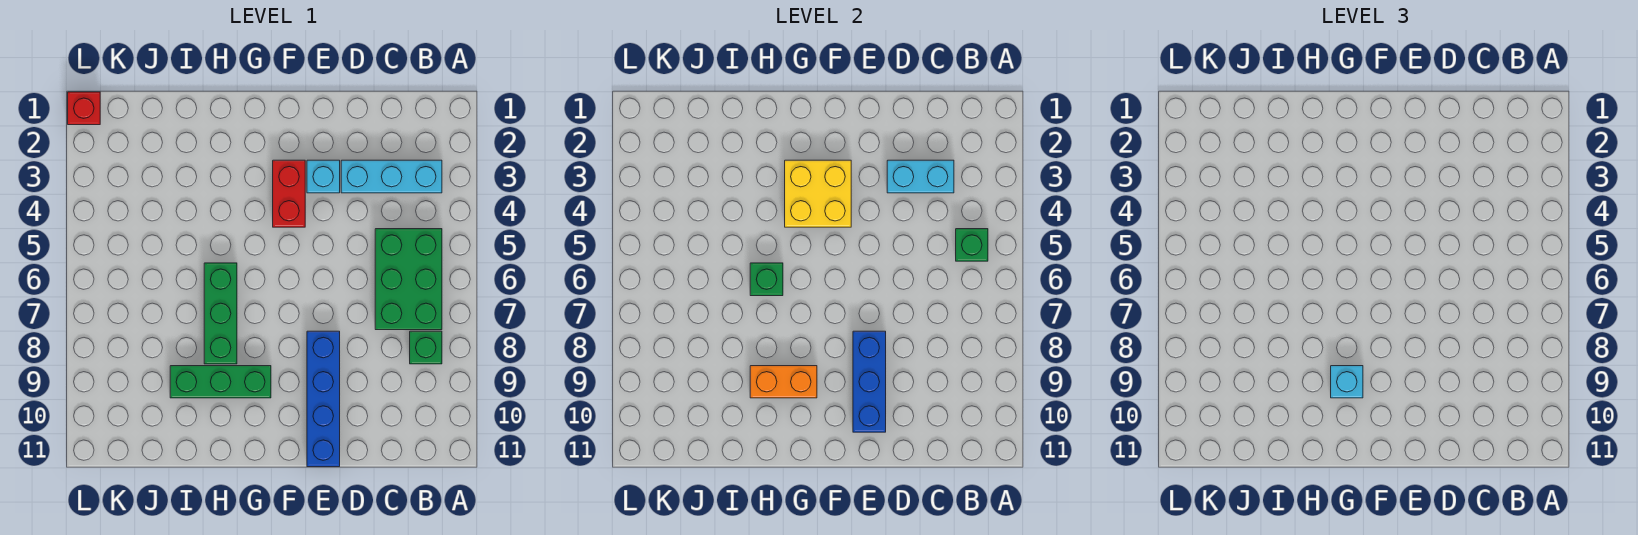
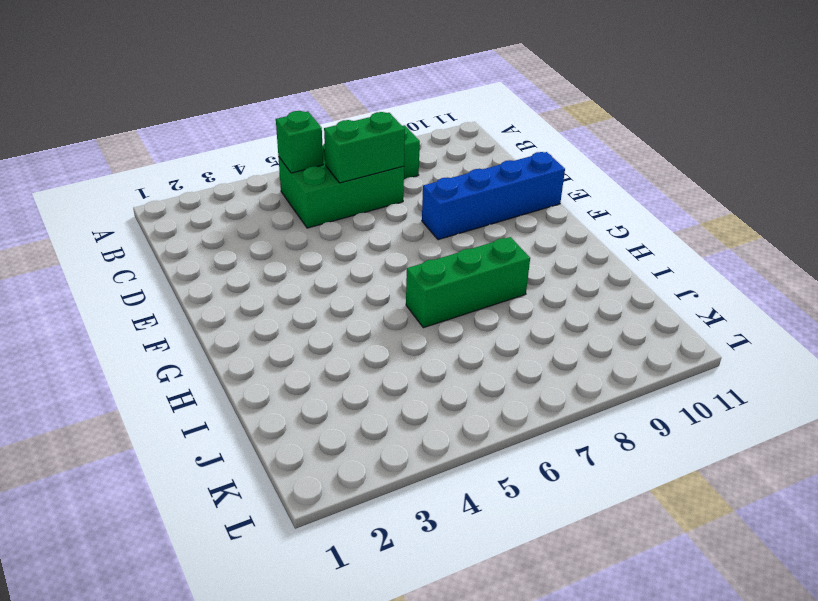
green 1x2 brick [324,112,405,183] -> none
none -> cyan 1x3 brick [341,160,442,193]
none -> cyan 1x1 brick [307,160,340,193]
none -> red 1x2 brick [273,160,305,227]

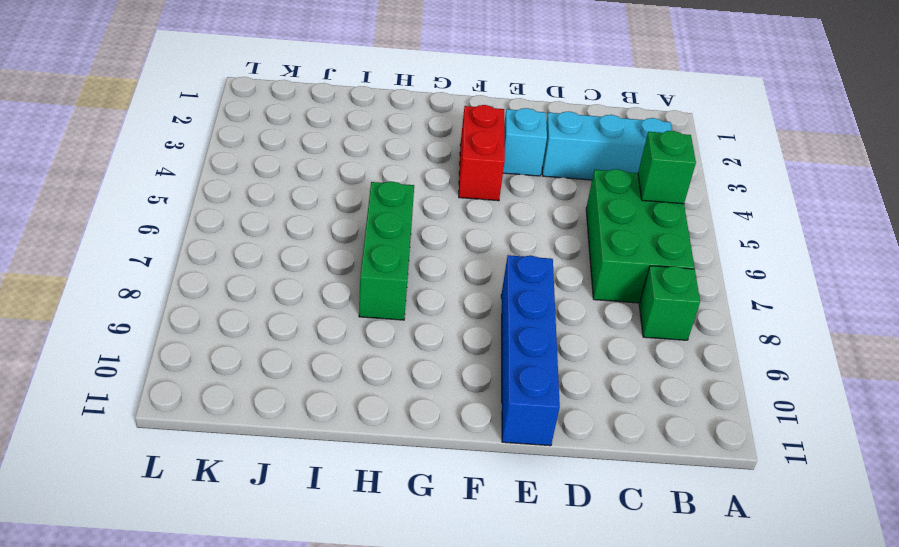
none -> green 1x3 brick [170,366,271,398]
none -> red 1x1 brick [68,92,100,125]
none -> cyan 1x2 brick [887,160,954,193]

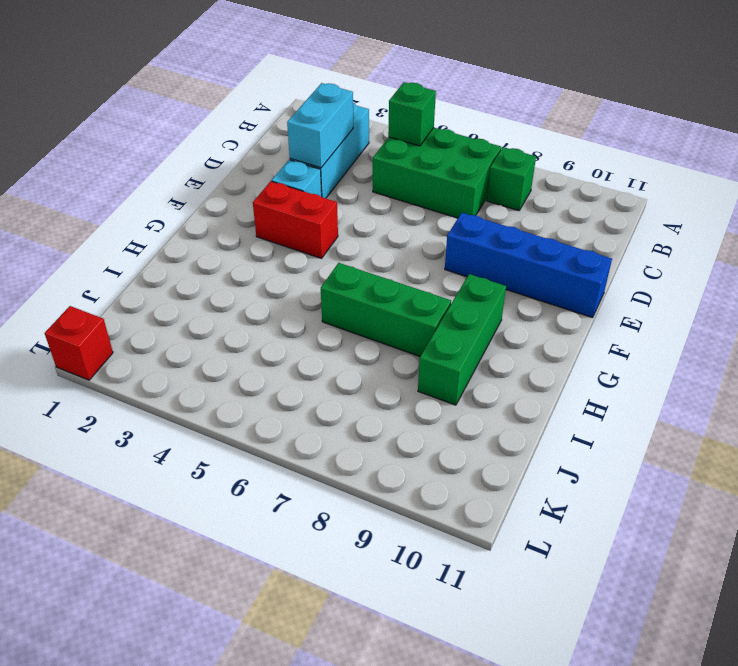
none -> blue 1x3 brick [853,331,886,432]
none -> yellow 2x2 brick [785,160,851,227]
none -> orange 1x2 brick [750,366,817,398]

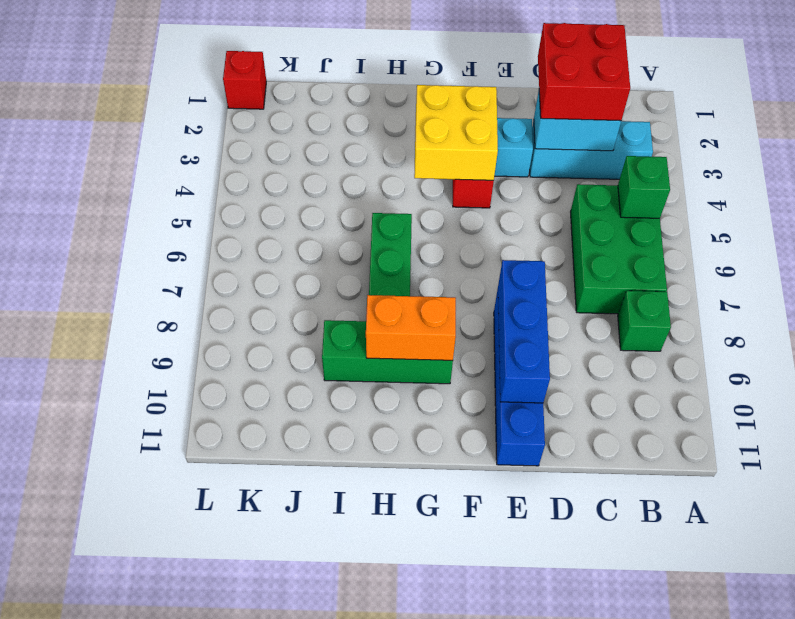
red 2x2 brick [538,23,630,121] -> none
none -> green 1x1 brick [750,263,783,296]
none -> cyan 1x1 brick [1331,366,1363,398]

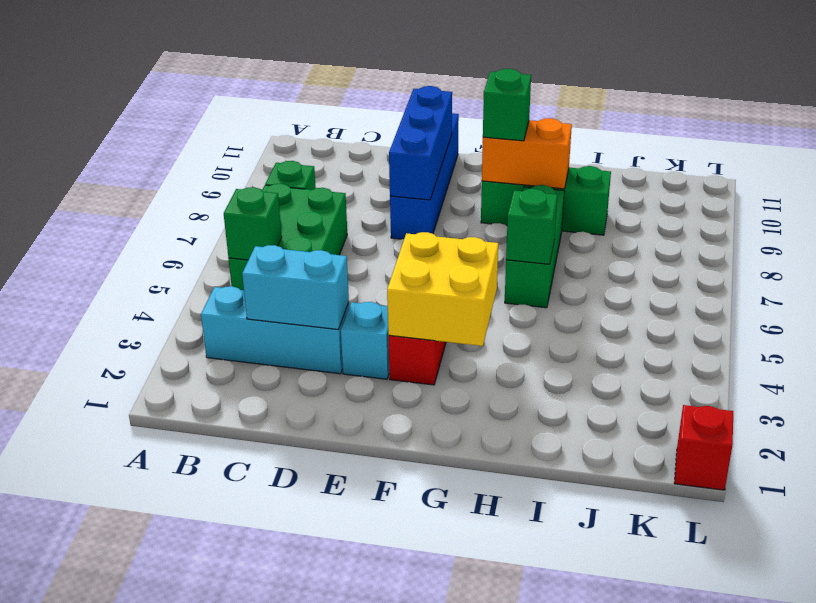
green 1x1 brick [483,69,531,141] -> cyan 1x1 brick [1331,366,1363,398]

